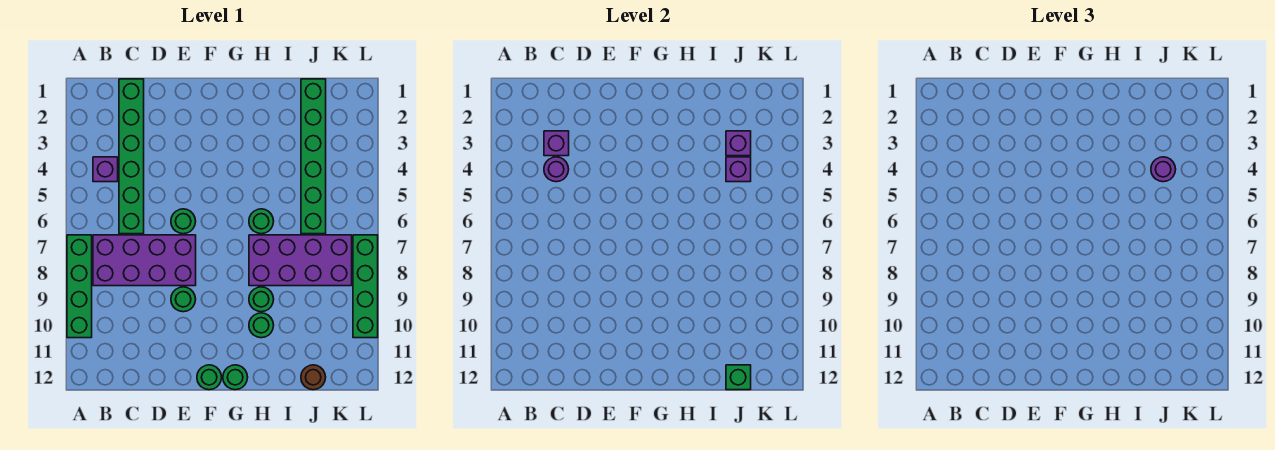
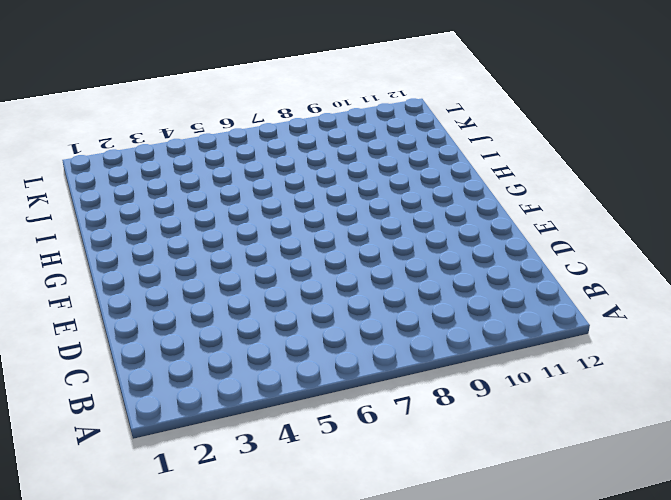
none -> green 1x4 brick [67,235,92,338]
none -> purple 1x1 brick [93,157,118,182]
none -> purple 2x4 brick [93,235,196,286]

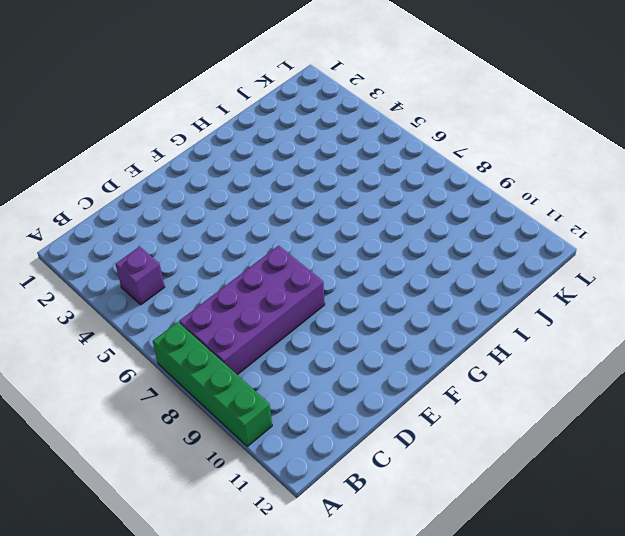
none -> green 1x6 brick [119,79,144,234]
none -> green 1x1 round brick [171,209,196,234]
none -> green 1x1 round brick [171,287,196,312]

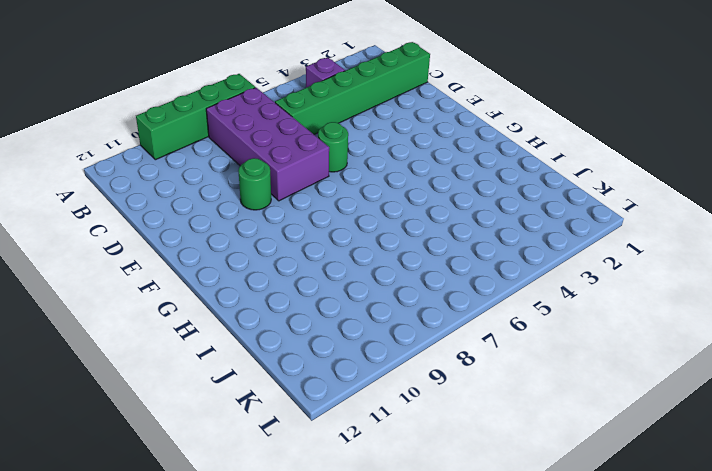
none -> green 1x1 round brick [197,365,222,390]
none -> green 1x1 round brick [223,365,248,390]
none -> green 1x1 round brick [249,209,274,234]

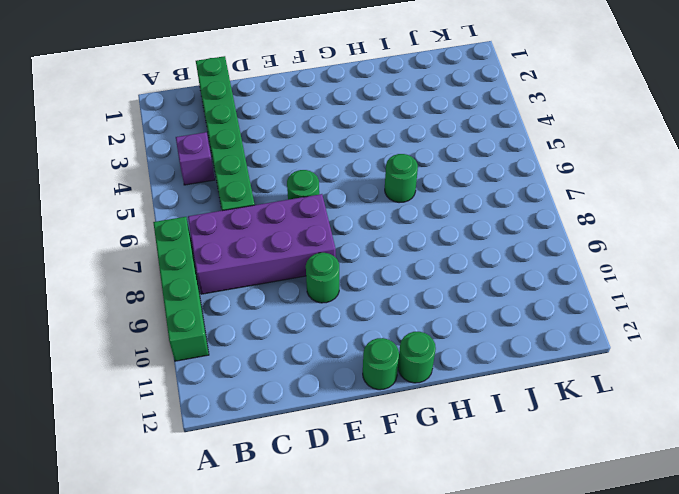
none -> purple 2x4 brick [249,235,352,286]
none -> green 1x1 round brick [249,287,274,312]
none -> green 1x1 round brick [249,313,274,338]

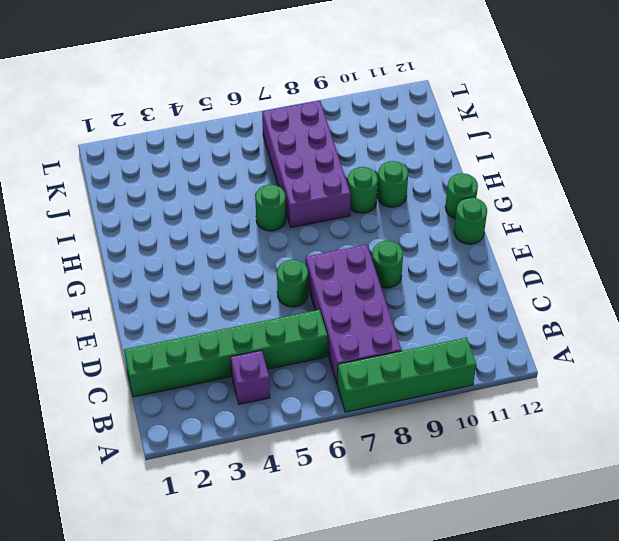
none -> green 1x6 brick [301,79,326,234]
none -> brown 1x1 round brick [301,365,326,390]
none -> green 1x4 brick [353,235,378,338]

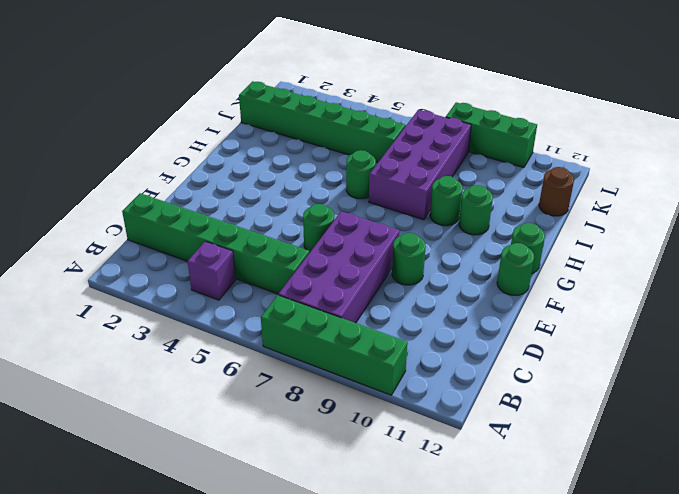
green 1x3 brick [446,102,537,168] -> green 1x4 brick [353,235,378,338]
none -> purple 1x1 brick [544,131,569,156]
none -> purple 1x1 round brick [544,157,569,182]
none -> purple 1x1 brick [726,131,751,156]

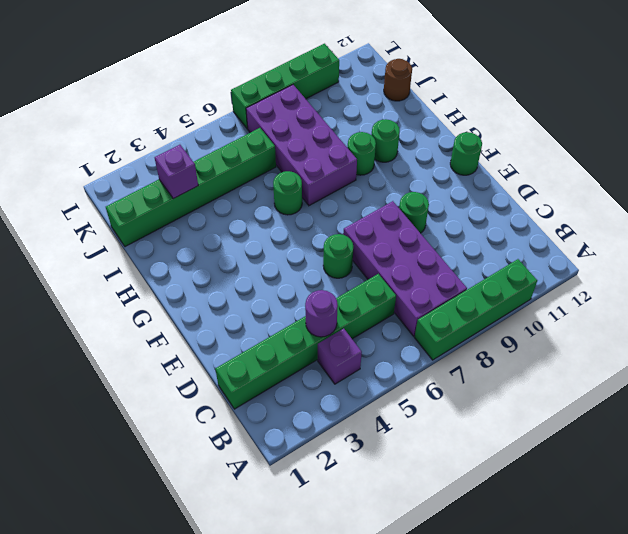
none -> green 1x1 round brick [223,365,248,390]
none -> purple 1x1 brick [544,131,569,156]
none -> purple 1x1 brick [726,157,751,182]

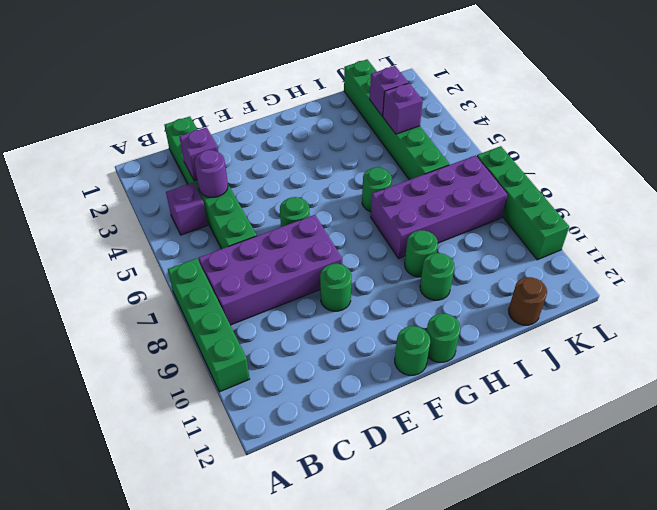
none -> green 1x1 brick [726,365,751,390]
none -> purple 1x1 round brick [1151,157,1176,182]

